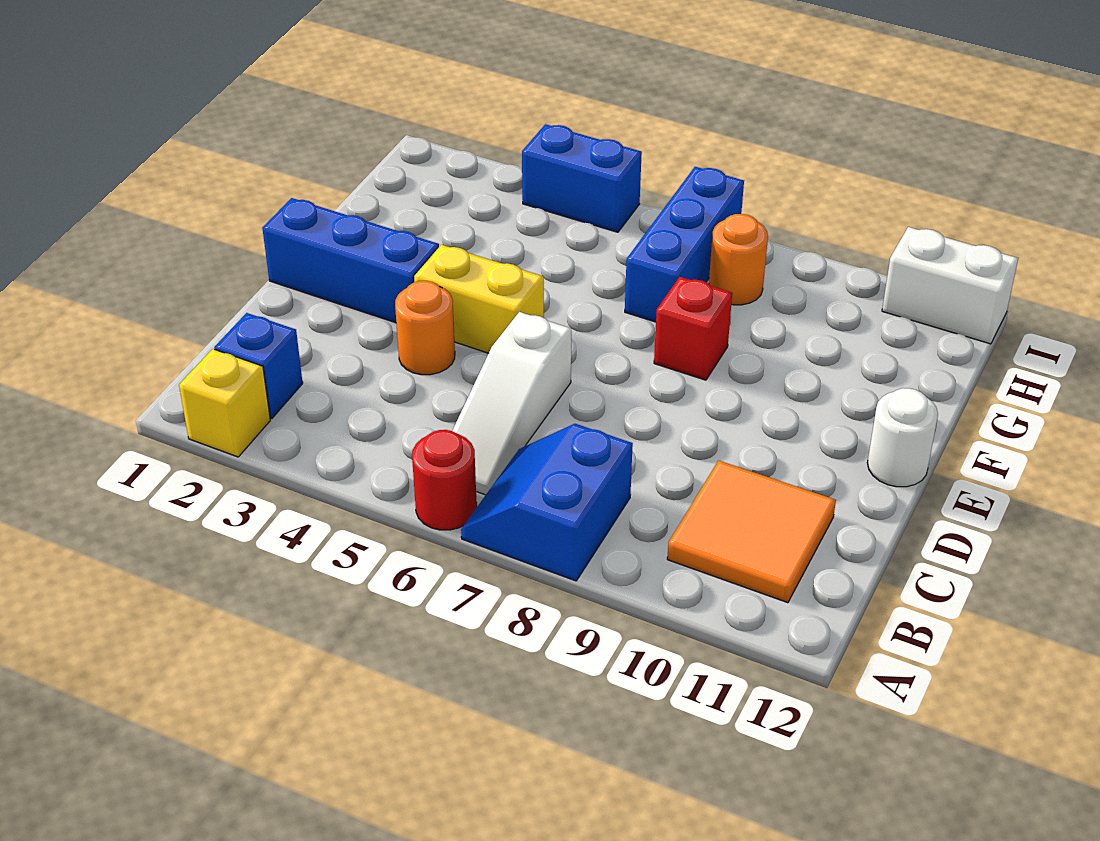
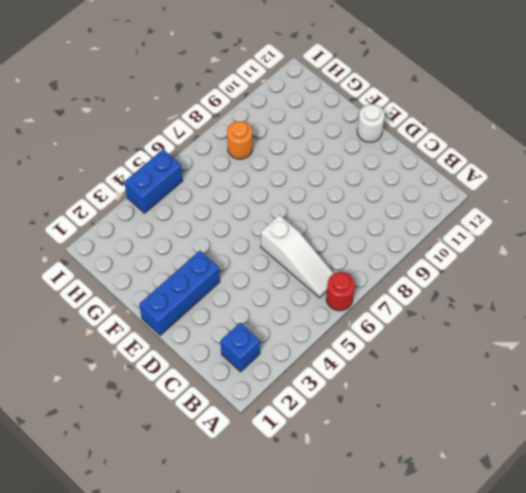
none -> yellow 1x1 brick [179,349,270,457]
none -> blue 2x2 slope [461,424,633,581]
none -> orange 2x2 tile [667,461,836,603]

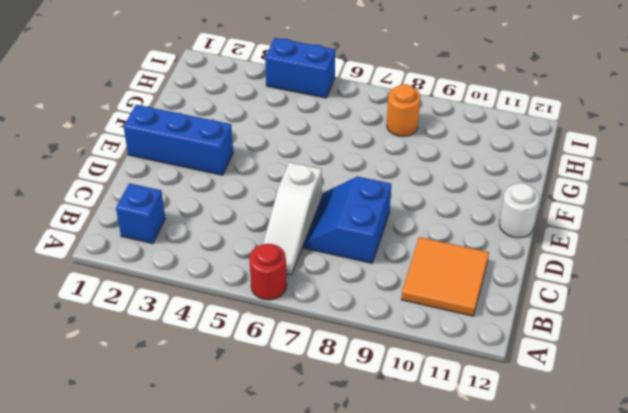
blue 2x2 slope [304,176,391,263] -> blue 2x2 slope moved to [461,424,633,581]
none -> yellow 1x1 brick [179,349,270,457]
none -> orange 1x1 round brick [395,281,455,375]
none -> yellow 1x2 brick [414,245,544,353]

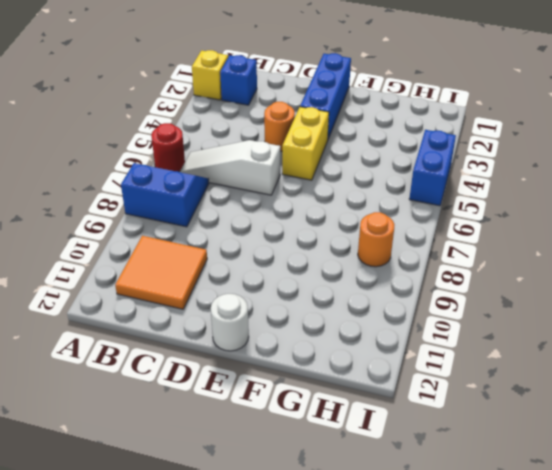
none -> red 1x1 brick [654,277,732,380]
none -> blue 1x3 brick [625,167,744,322]
none -> white 1x2 brick [882,227,1018,344]

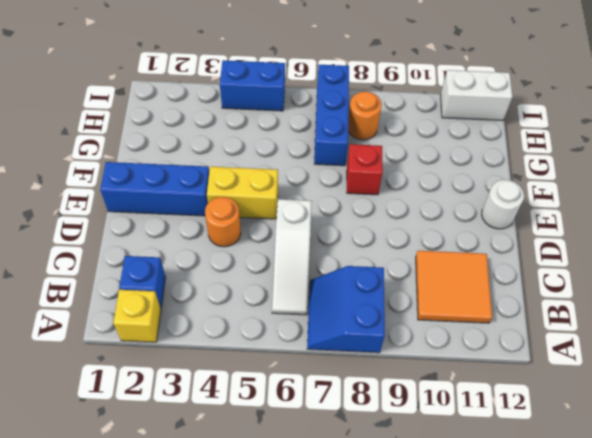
none -> red 1x1 round brick [412,430,477,530]

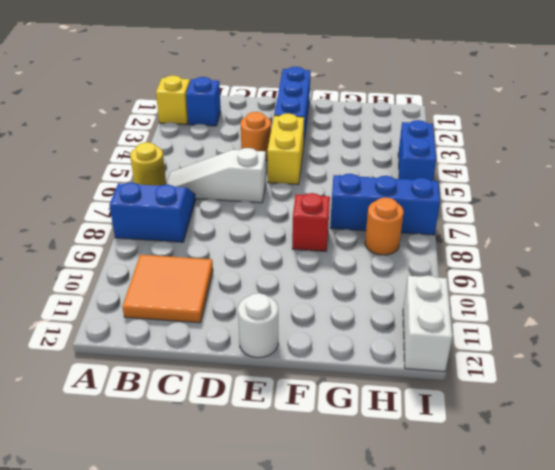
yellow 1x1 round brick [130,142,166,186] -> red 1x1 round brick [412,430,477,530]

